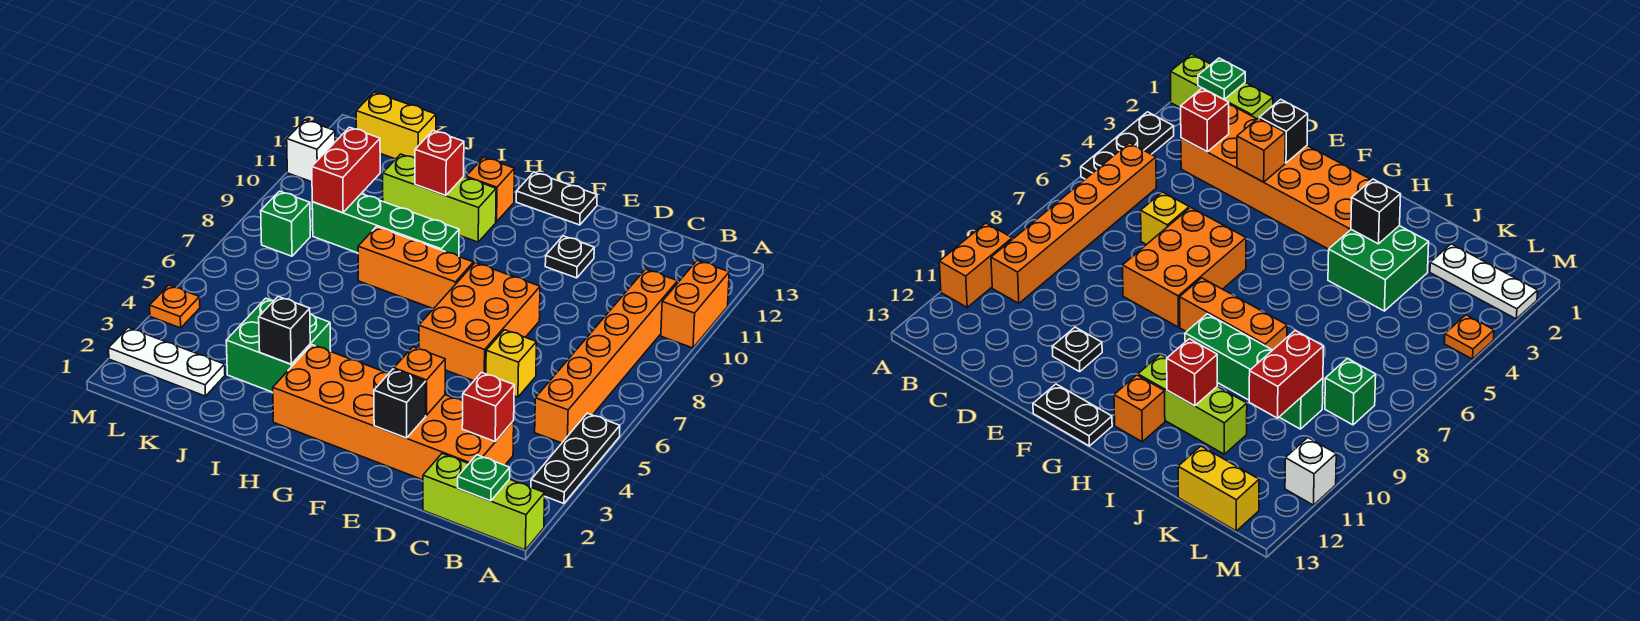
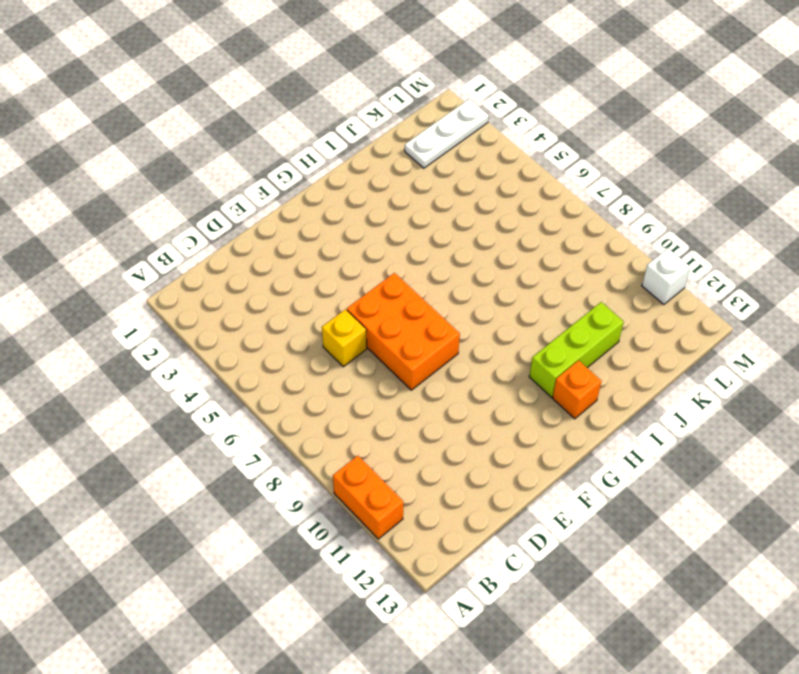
none -> lime 1x3 brick [423,454,545,550]
none -> black 1x3 plate [531,413,620,504]
none -> orange 1x6 brick [535,269,678,443]

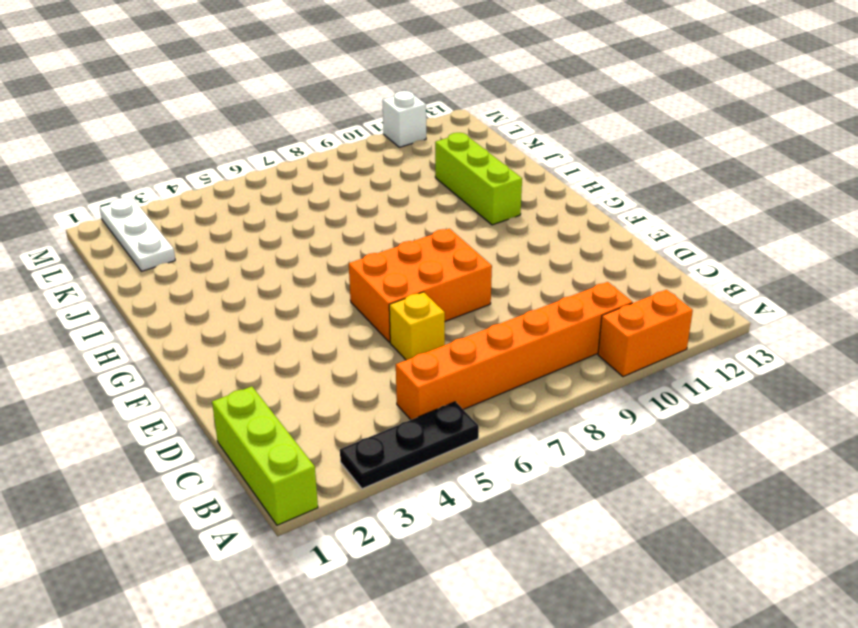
none -> orange 2x6 brick [273,345,514,480]
none -> black 1x1 plate [545,236,594,278]
none -> black 1x2 plate [516,172,597,225]

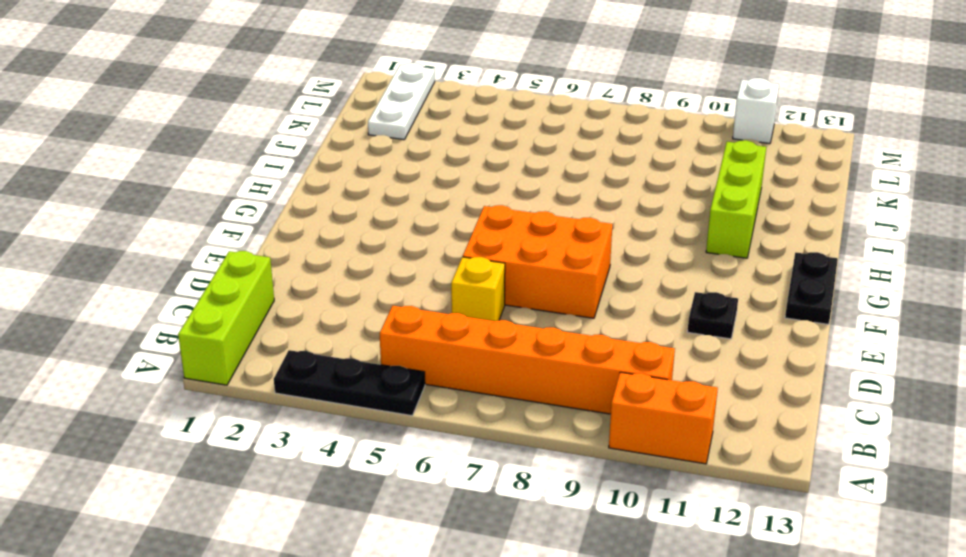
none -> orange 2x6 brick [273,345,514,480]
none -> orange 1x3 brick [358,227,473,309]
none -> green 1x4 brick [312,194,459,256]

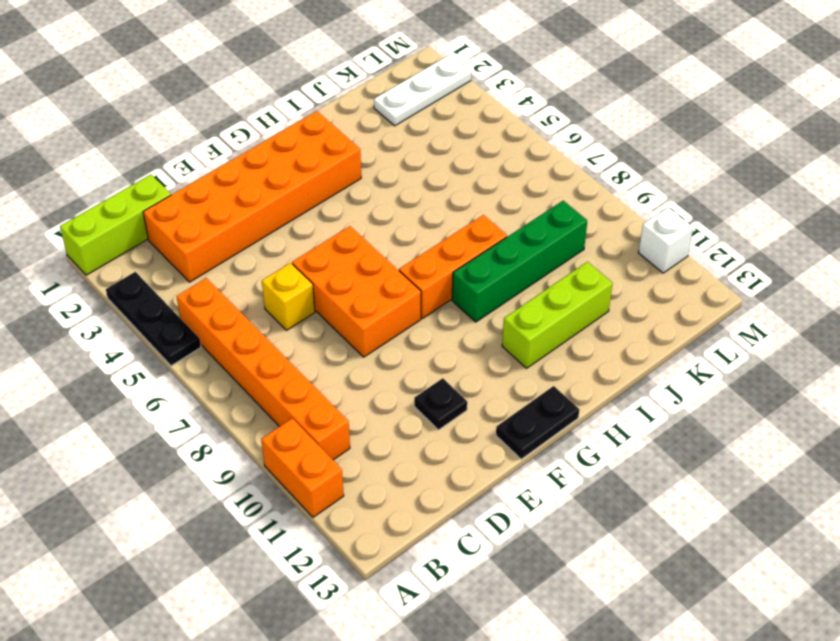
none -> orange 1x1 brick [466,157,514,222]
none -> green 2x2 brick [226,298,331,392]
none -> yellow 1x2 brick [356,92,436,159]

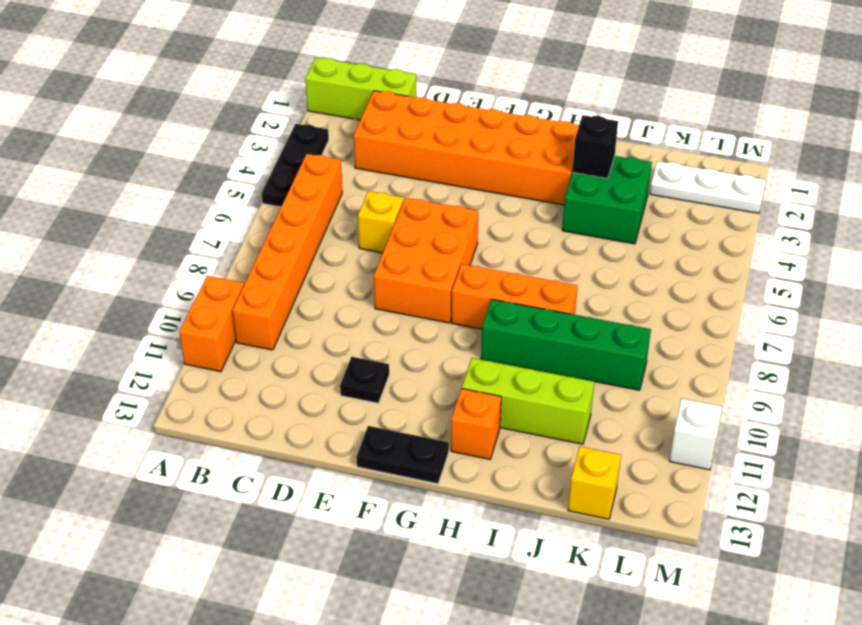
yellow 1x1 brick [568,446,621,519] -> yellow 1x2 brick [356,92,436,159]
none -> green 1x1 brick [261,191,310,256]
none -> orange 1x1 plate [150,285,200,328]
none -> green 1x1 plate [458,455,510,501]

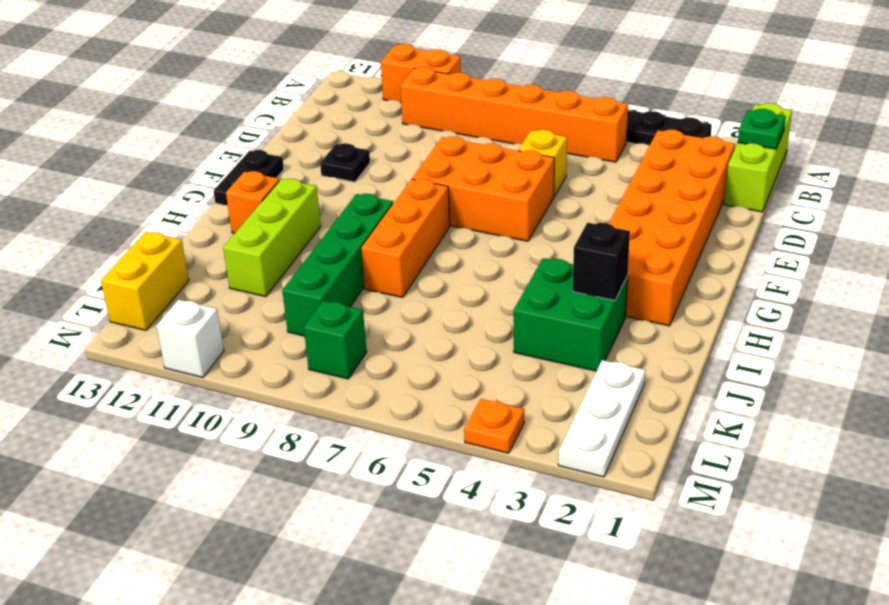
none -> red 1x1 brick [462,373,514,441]
none -> black 1x1 brick [374,369,426,438]
none -> orange 1x1 brick [394,347,445,416]

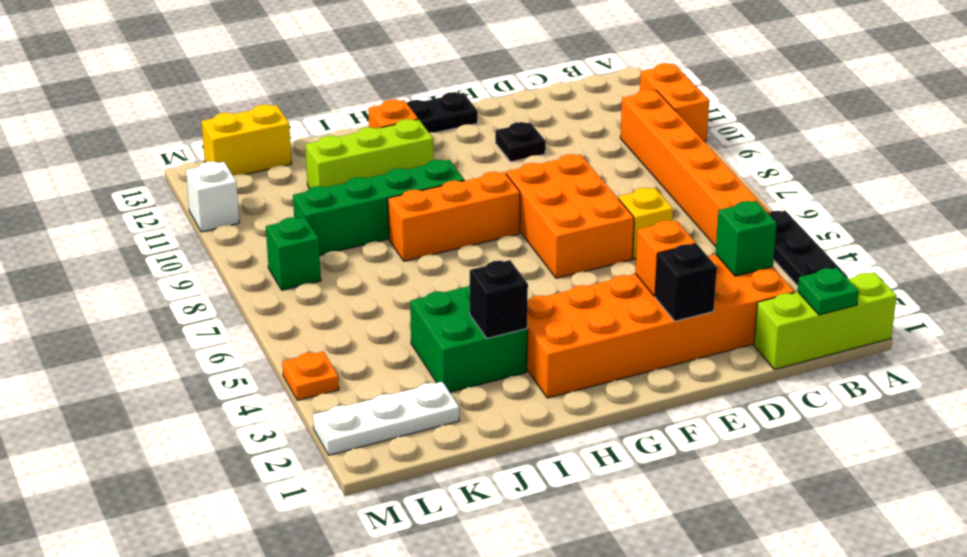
green 1x1 brick [716,201,777,276] -> red 1x1 brick [462,373,514,441]
none -> red 1x1 brick [415,131,464,196]
none -> red 1x2 brick [312,127,380,213]

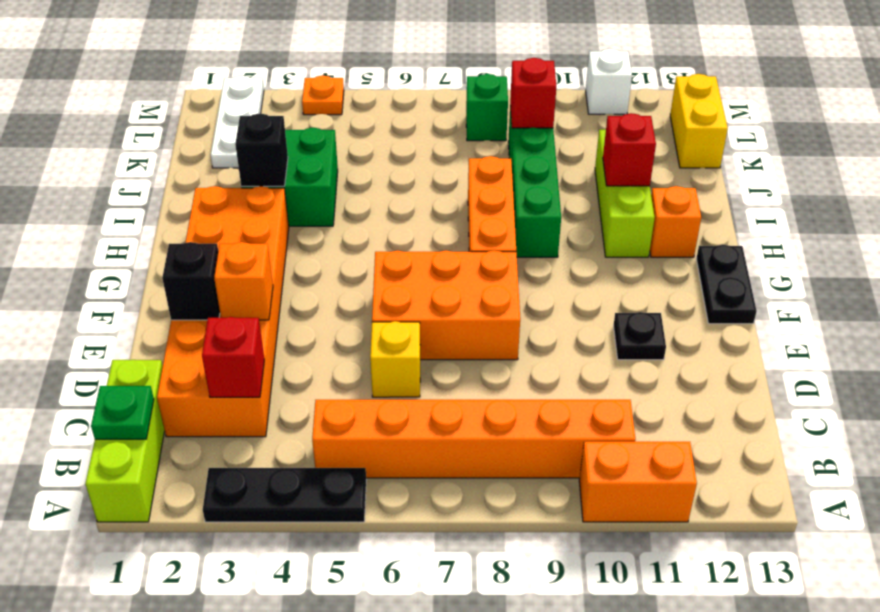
red 1x1 brick [510,58,556,128] -> red 1x2 brick [312,127,380,213]

